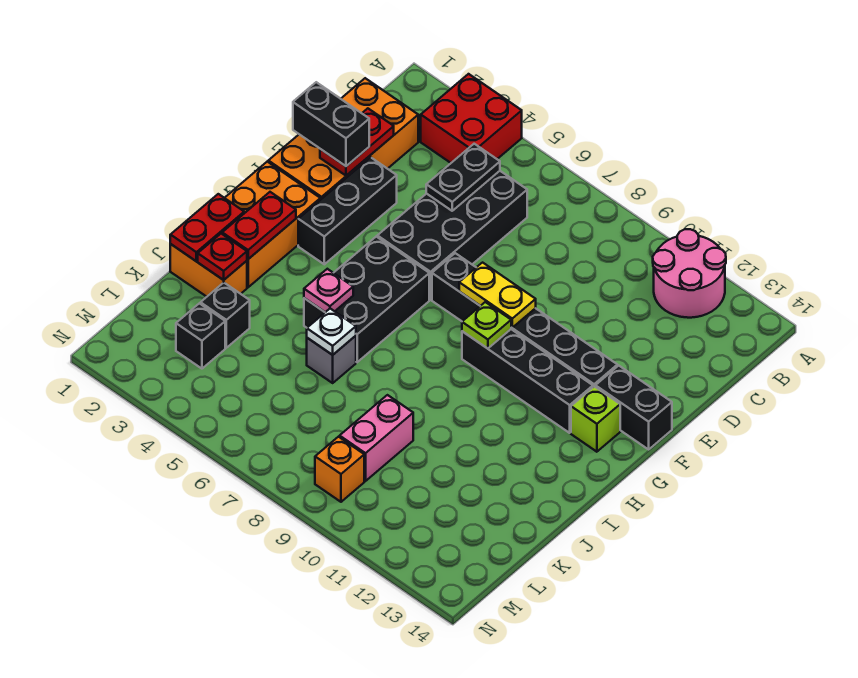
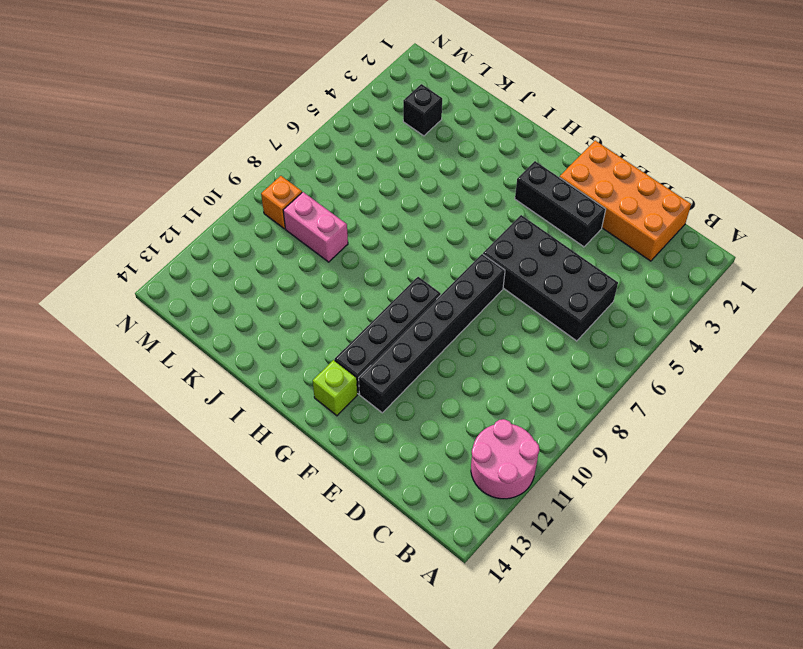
none -> red 2x2 brick [421,74,522,163]
none -> black 1x2 brick [595,366,672,449]
none -> orange 2x3 brick [225,162,320,287]

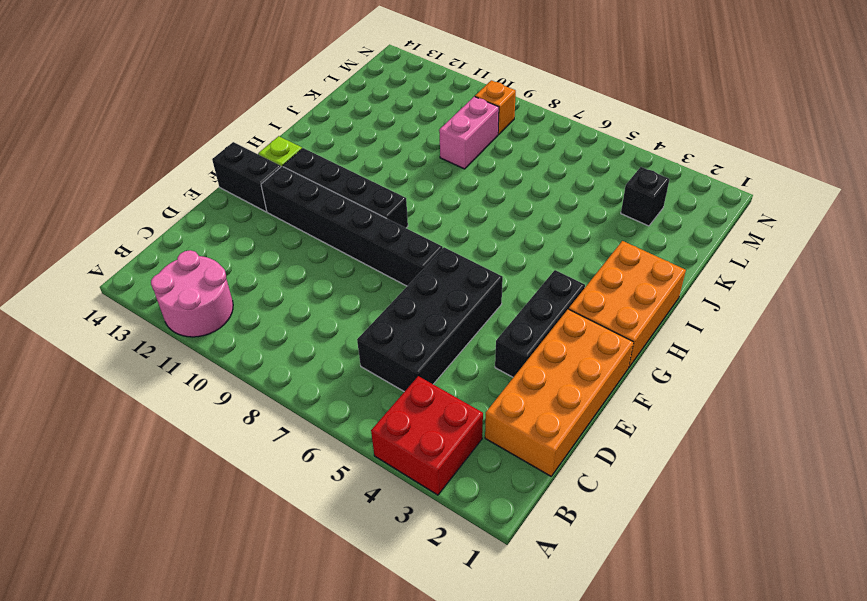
none -> black 2x3 brick [304,237,429,362]
none -> orange 1x2 brick [170,244,247,297]
none -> grey 1x1 brick [307,336,356,383]

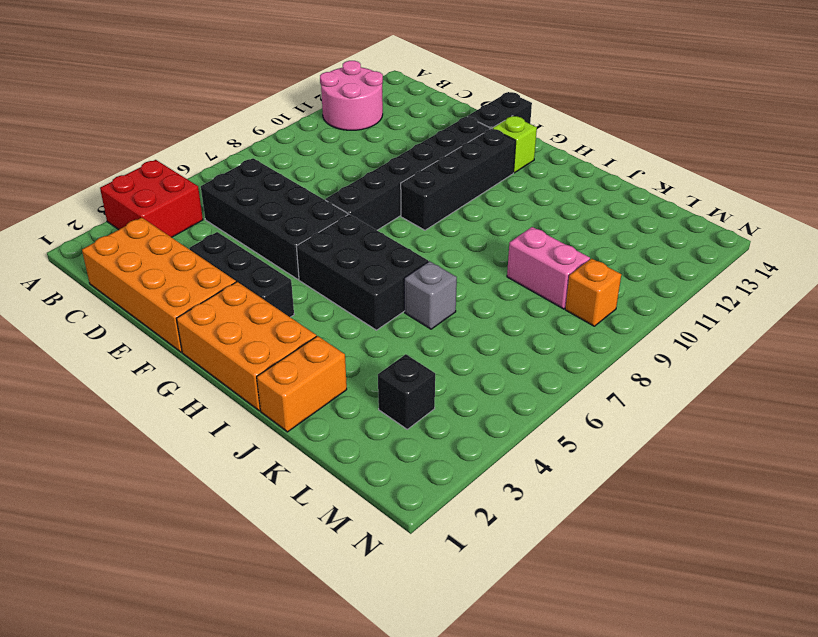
none -> black 1x1 brick [201,283,250,348]
none -> black 1x2 plate [426,144,500,211]
none -> red 1x2 plate [320,108,394,176]

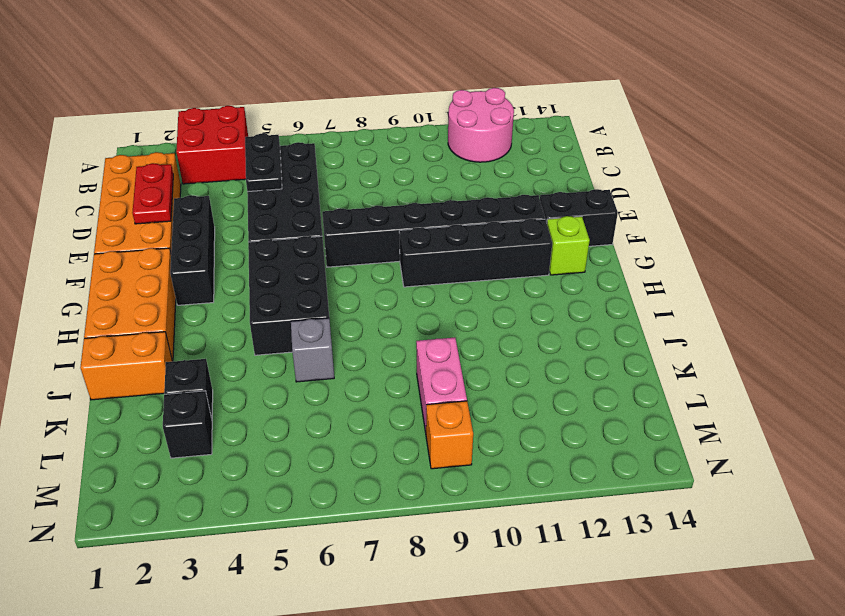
none -> yellow 1x2 plate [459,263,536,327]
none -> lime 1x1 plate [462,302,512,349]
none -> red 1x2 plate [222,192,296,259]

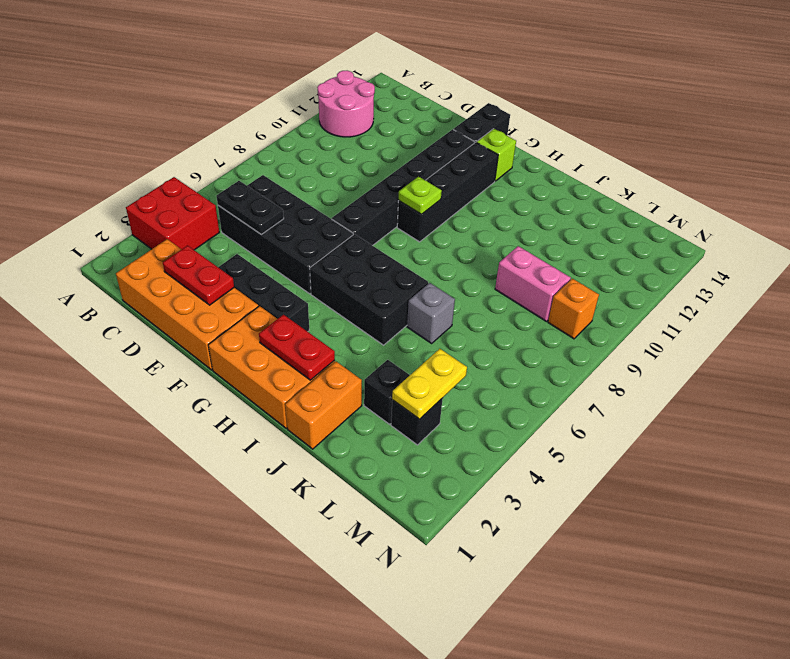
yellow 1x2 plate [392,349,467,419] -> yellow 1x2 plate moved to [459,263,536,327]
none -> red 1x2 plate [170,194,244,261]
none -> pink 1x1 plate [304,269,353,312]
none -> red 1x1 plate [198,234,247,280]

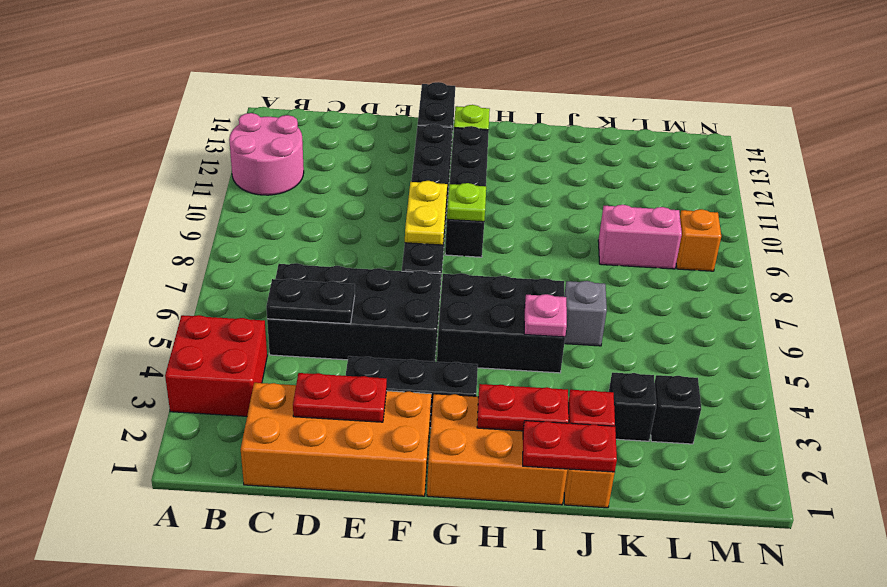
none -> white 1x1 plate [307,309,356,355]
none -> black 1x2 brick [293,82,369,166]

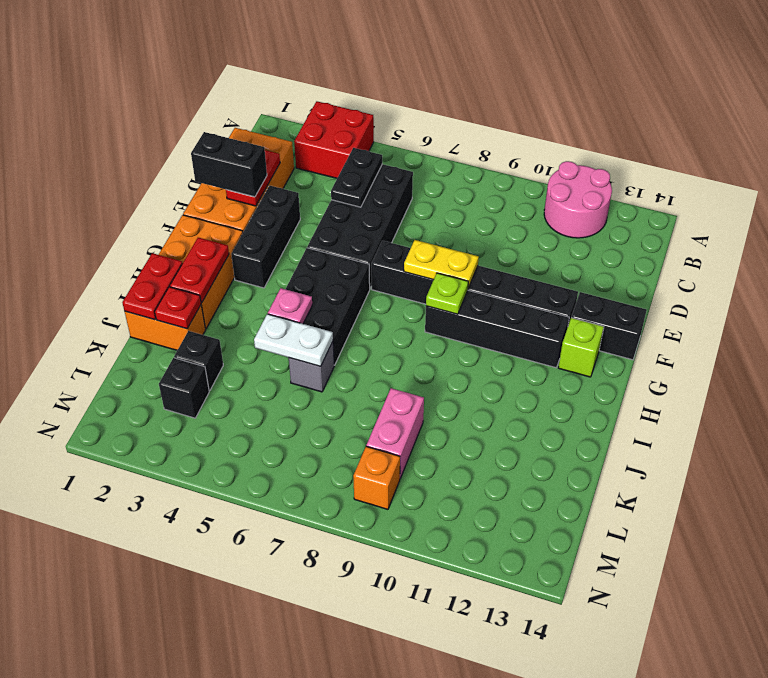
white 1x2 plate [254,314,333,366] -> white 1x1 plate [307,309,356,355]

